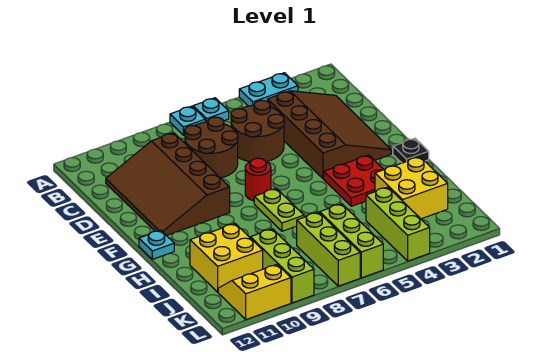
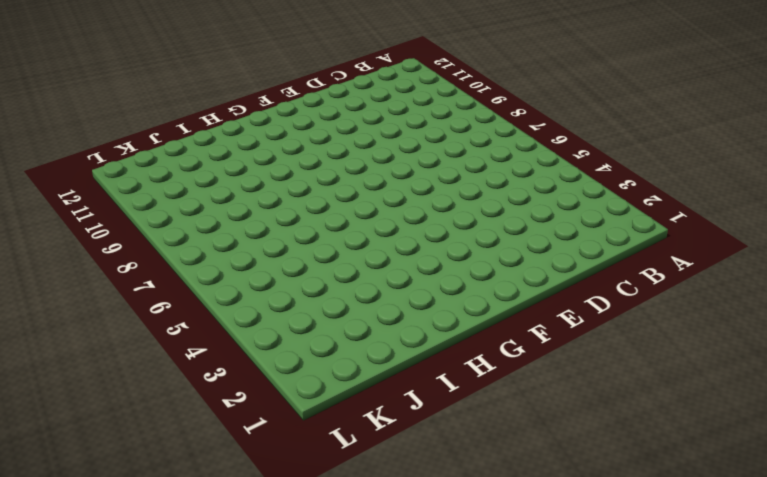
none -> cyan 1x2 plate [239,73,298,106]
none -> cyan 1x1 plate [193,98,229,122]
none -> cyan 1x1 plate [170,106,205,135]

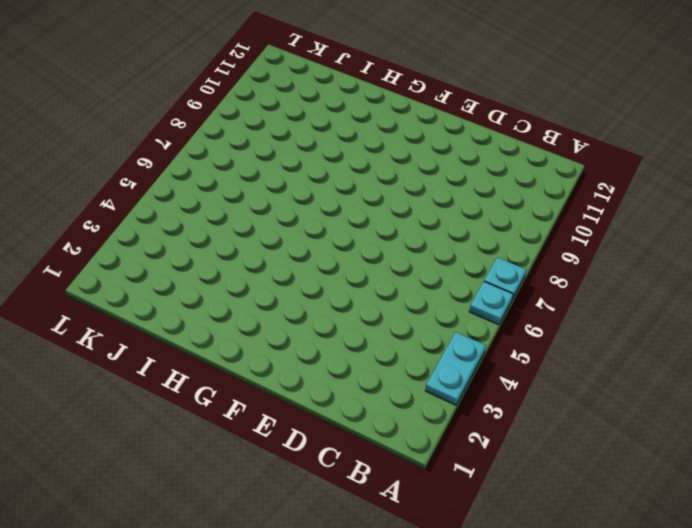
none -> brown 3x4 slope [268,91,391,179]
none -> brown 2x2 round brick [231,100,284,162]
none -> brown 2x2 round brick [185,117,238,178]

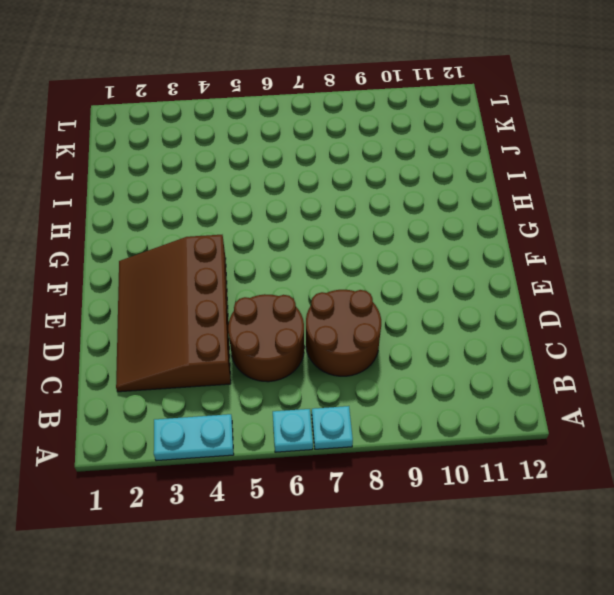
none -> brown 3x4 slope [106,133,230,236]
none -> red 1x1 round brick [245,158,271,201]
none -> black 1x1 plate [393,138,429,163]

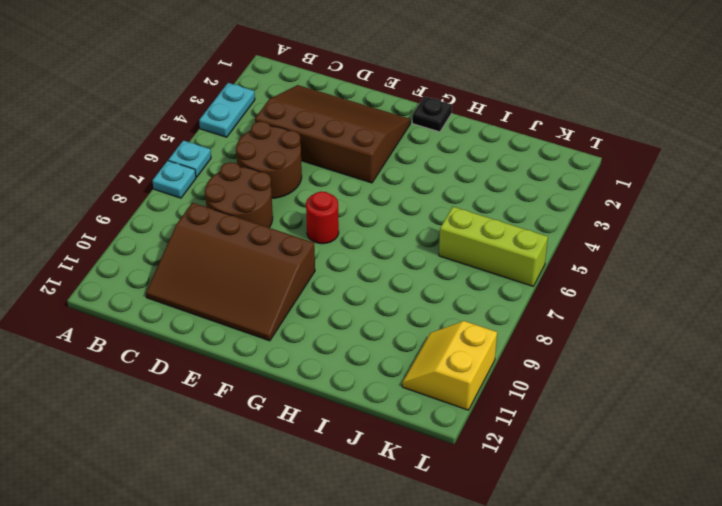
none -> red 2x2 plate [324,155,384,206]
none -> lime 1x2 plate [254,188,304,231]
none -> cyan 1x1 plate [139,230,174,259]

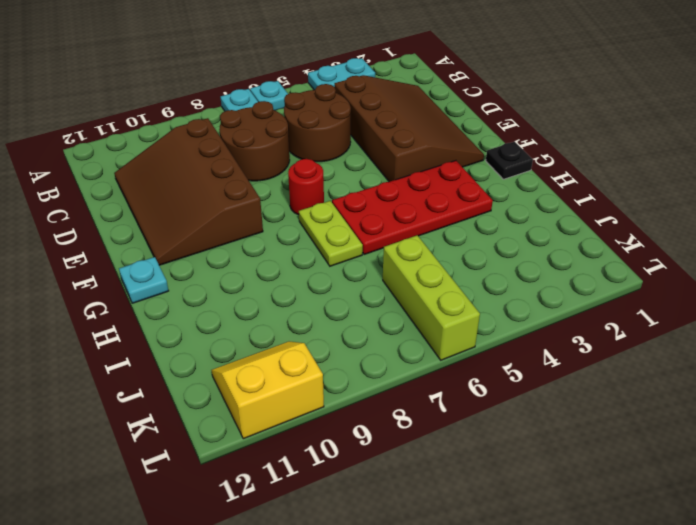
red 2x4 plate [332,161,493,255] -> red 2x2 plate [324,155,384,206]
none -> yellow 2x2 brick [375,157,448,219]
none -> yellow 2x2 brick [190,224,263,292]
none -> lime 1x3 brick [366,187,430,261]

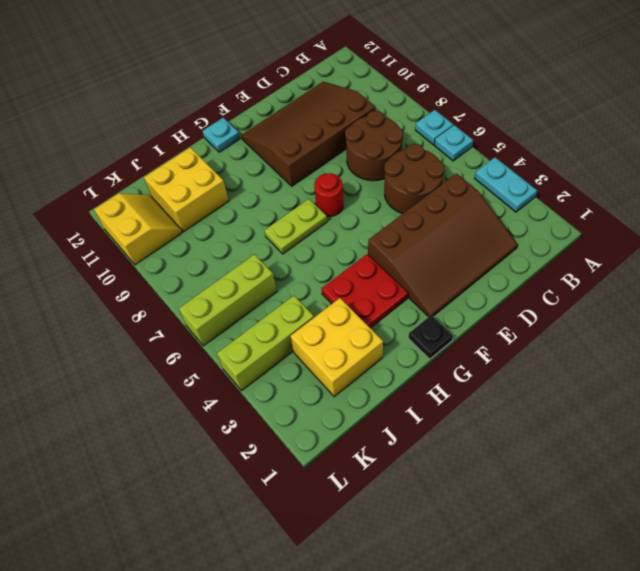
none -> lime 1x3 brick [297,212,360,286]
none -> lime 1x3 brick [250,229,314,303]

